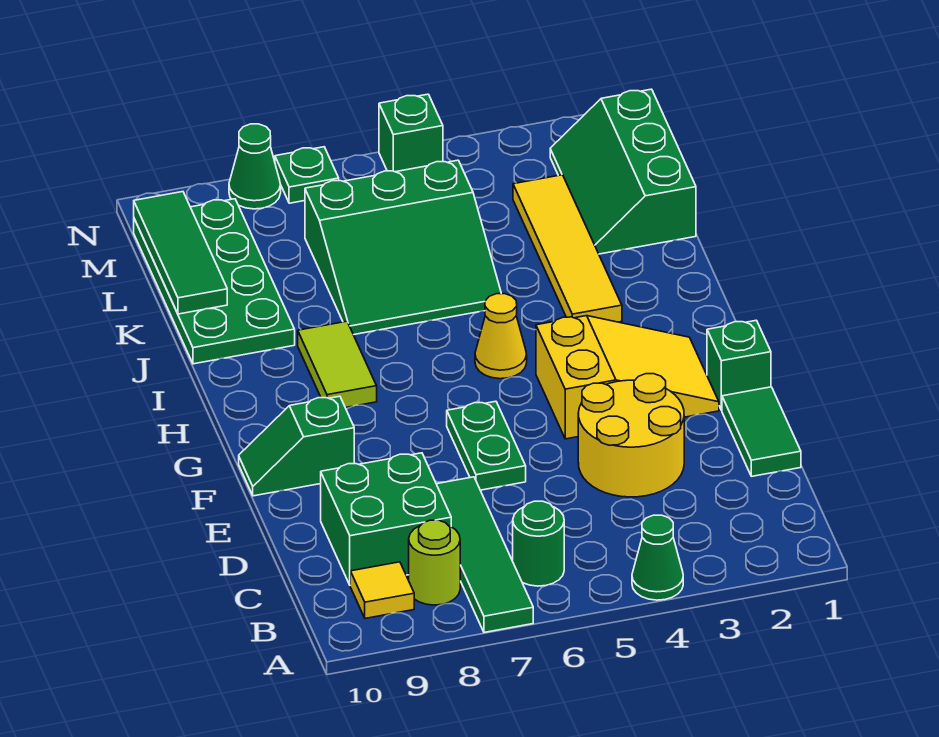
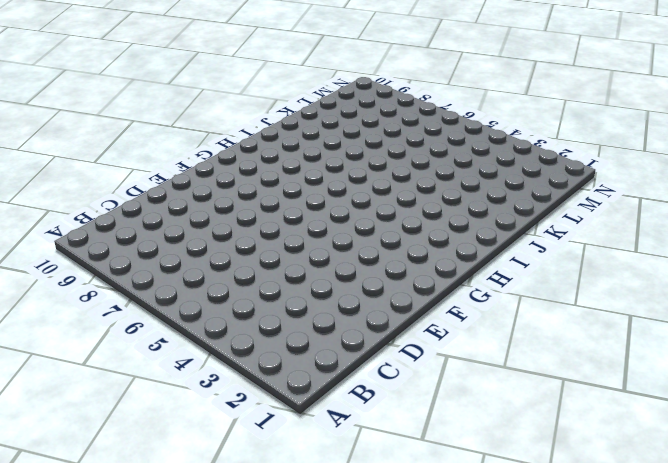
none -> green 1x1 cone [632,515,683,600]
none -> green 1x4 tile [437,477,533,632]
none -> green 1x1 round brick [513,501,564,586]

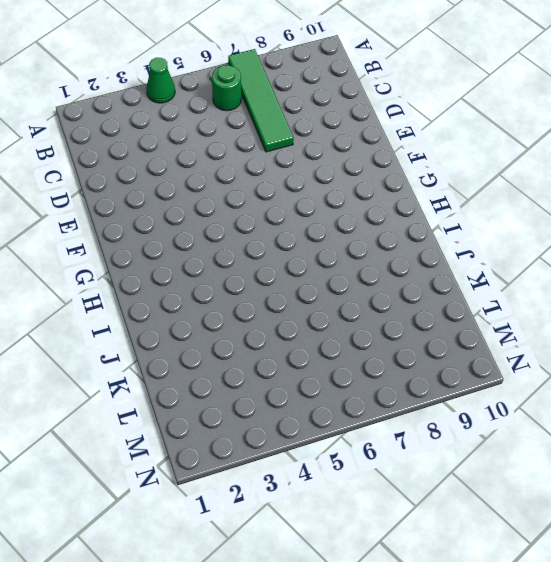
none -> lime 1x1 round brick [409,520,460,605]
none -> yellow 1x1 tile [350,562,414,618]
none -> green 2x2 brick [321,453,451,585]

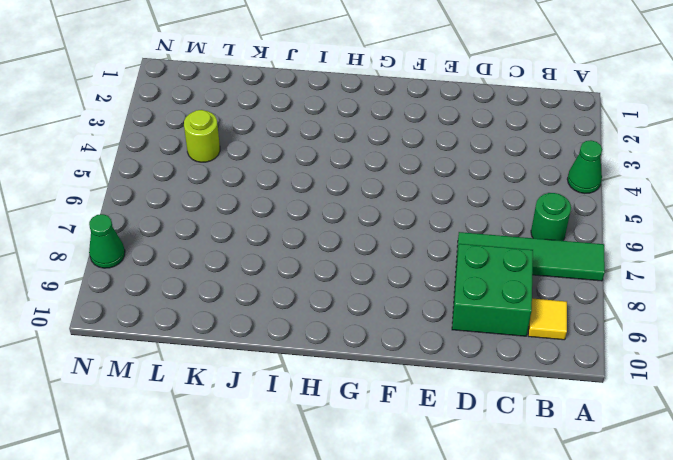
lime 1x1 round brick [184,110,220,162] -> lime 1x1 round brick moved to [409,520,460,605]
none -> green 1x2 tile [722,387,801,476]
none -> yellow 2x2 round brick [578,374,684,497]
none -> green 1x2 plate [447,401,526,490]

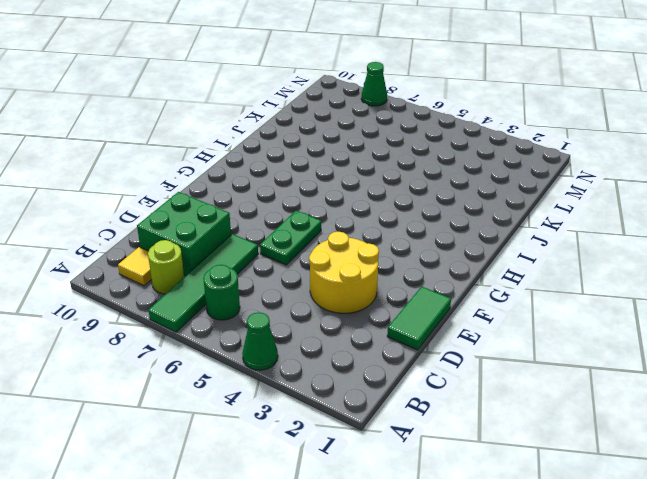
none -> green 1x1 brick [707,320,771,410]
none -> yellow 2x3 slope [536,316,719,439]
none -> green 1x2 slope [239,396,354,496]

